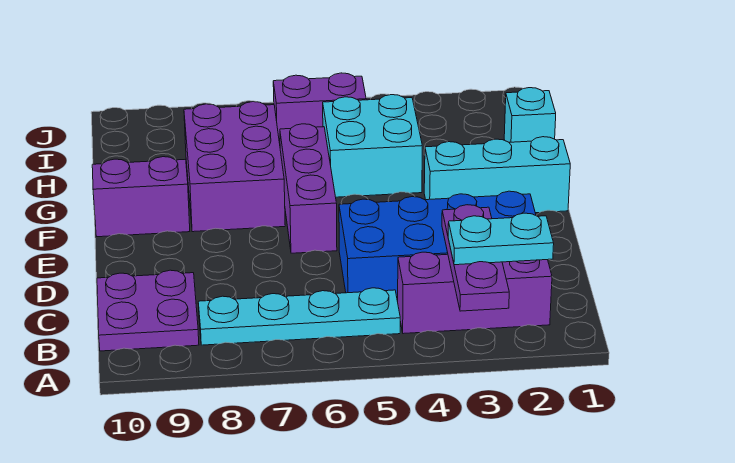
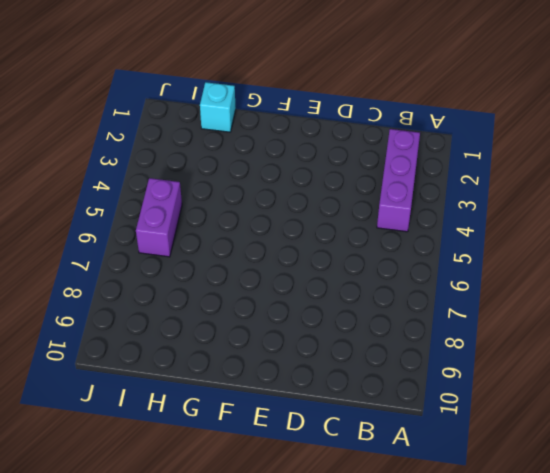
none -> cyan 1x4 plate [198,288,400,345]
none -> purple 2x2 plate [97,270,199,351]
none -> blue 2x4 brick [339,191,536,301]

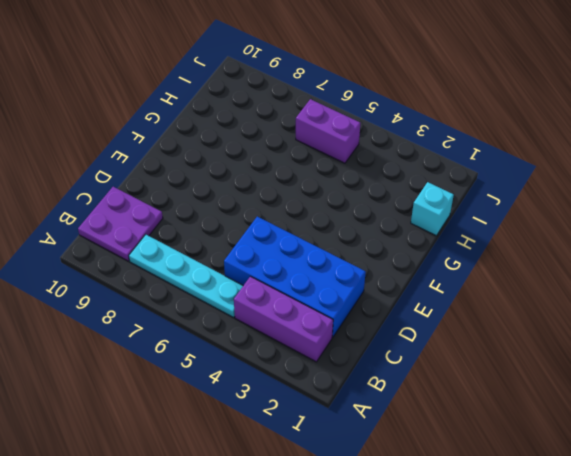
none -> purple 1x3 brick [280,124,337,253]
none -> cyan 1x3 brick [424,137,570,213]
none -> purple 2x3 brick [184,102,285,232]

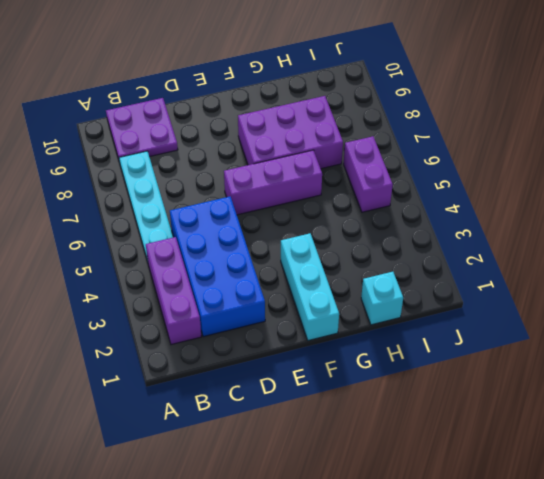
none -> purple 1x2 brick [92,157,190,237]
none -> cyan 2x2 brick [323,95,422,197]
none -> purple 1x3 plate [442,205,509,311]

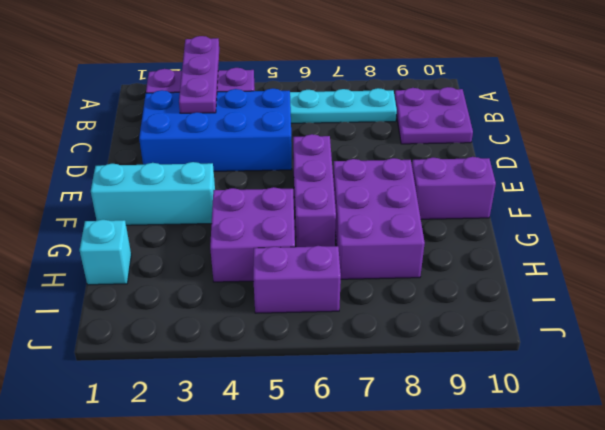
purple 2x2 brick [210,187,295,282] -> cyan 2x2 brick [323,95,422,197]
none -> cyan 1x2 plate [448,213,554,265]

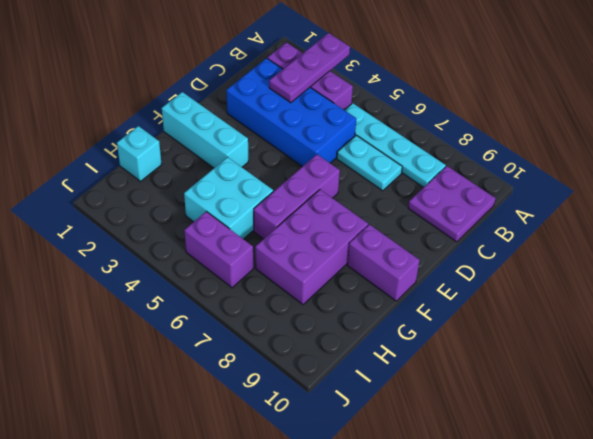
cyan 1x2 plate [337,135,402,191] -> cyan 1x2 plate moved to [448,213,554,265]

